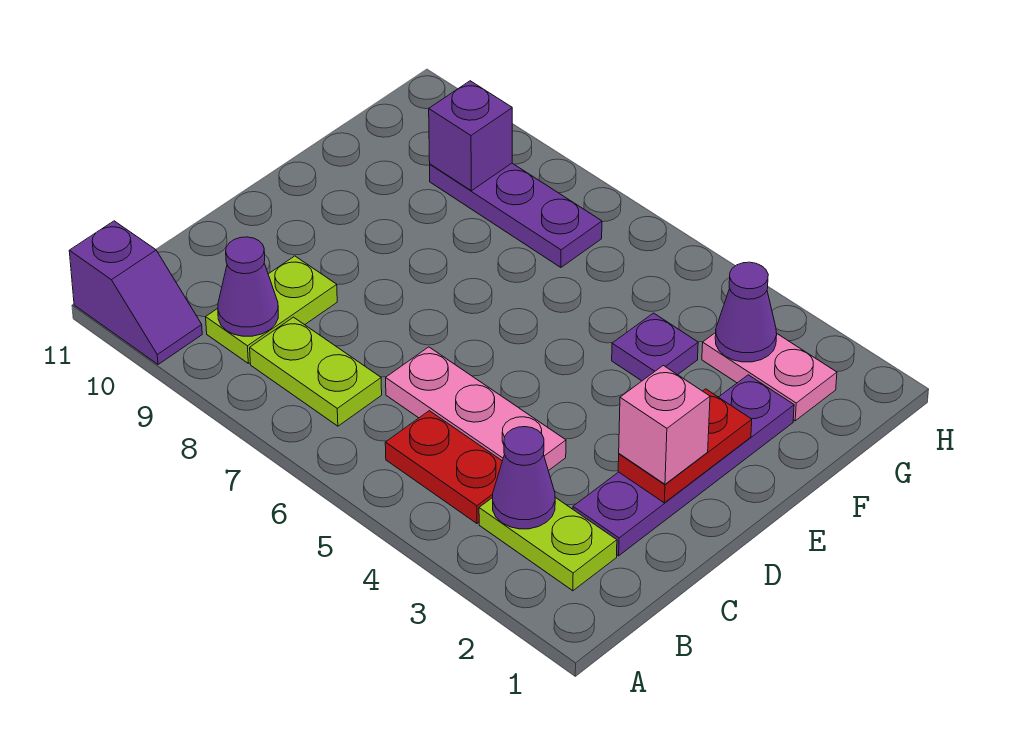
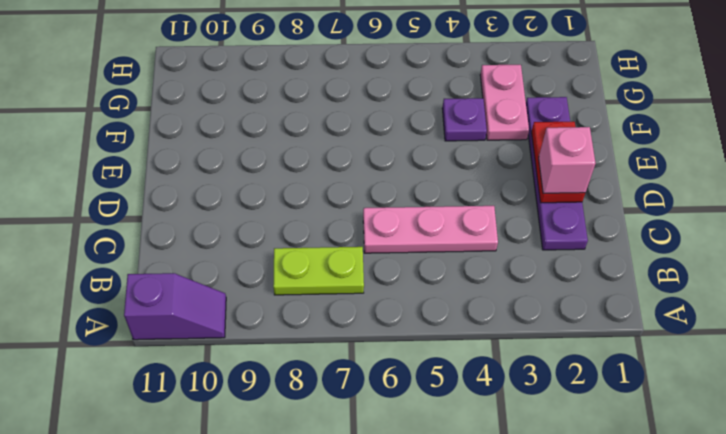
pink 1x2 plate [480,65,529,140] -> pink 1x2 plate turned to [702,333,837,421]
none -> lime 1x2 plate [479,497,617,591]
none -> red 1x2 plate [385,411,502,523]
none -> lime 1x2 plate [206,256,337,363]

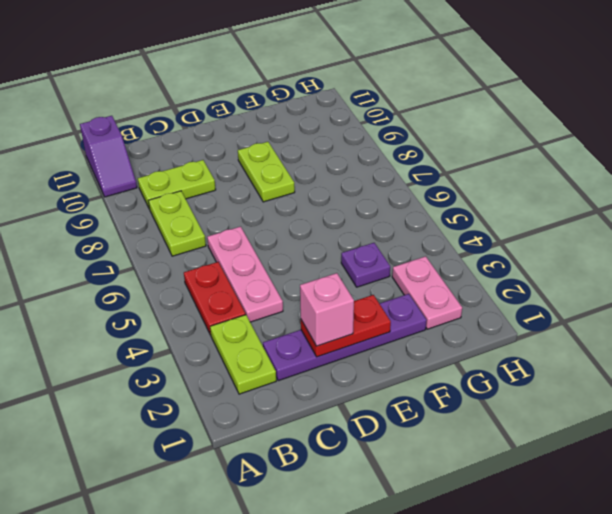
lime 1x2 plate [238,142,295,202] -> none
none -> purple 1x3 plate [430,163,602,267]
none -> purple 1x1 cone [493,427,555,529]
none -> purple 1x1 cone [218,237,278,336]

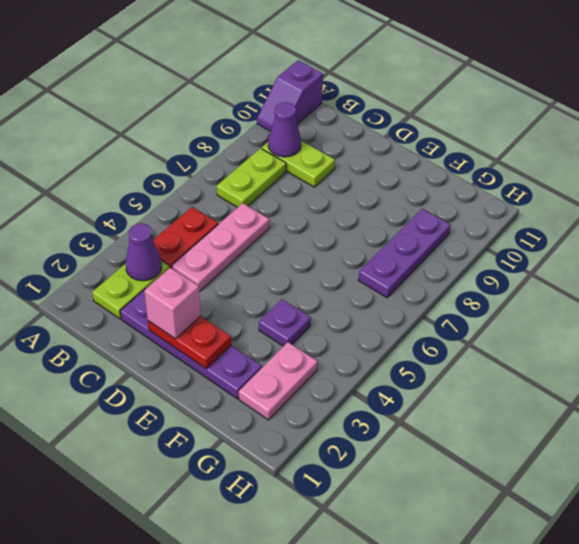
none -> purple 1x1 cone [715,262,777,362]
none -> purple 1x1 brick [429,81,512,191]

